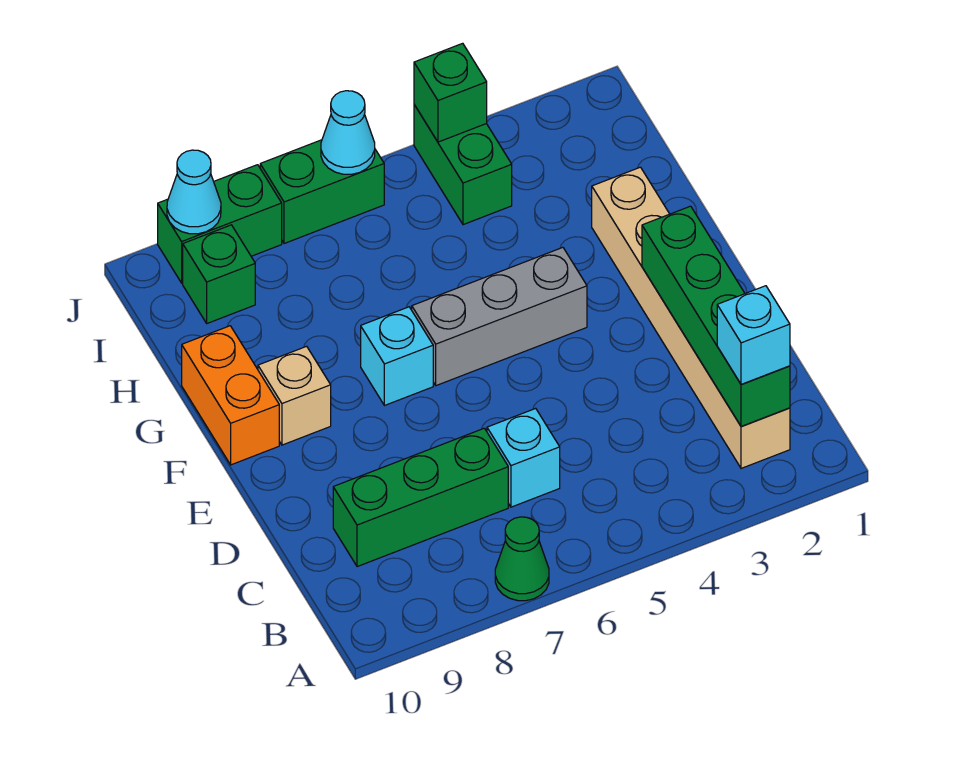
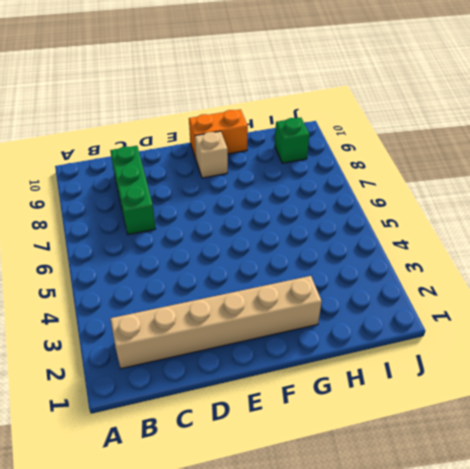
none -> green 1x1 cone [495,517,549,601]
none -> cyan 1x1 brick [487,408,560,507]
none -> grey 1x3 brick [412,248,587,386]

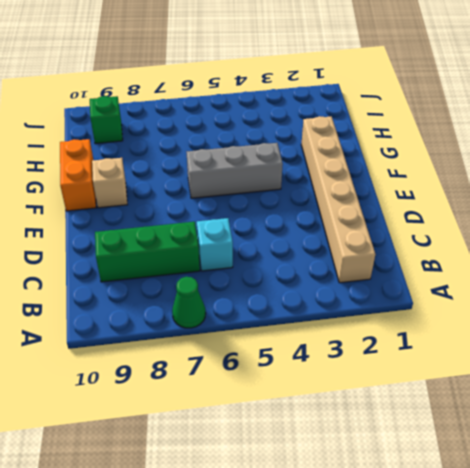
none -> cyan 1x1 brick [361,307,433,406]
none -> green 1x2 brick [414,105,512,225]
none -> green 1x2 brick [260,140,384,244]

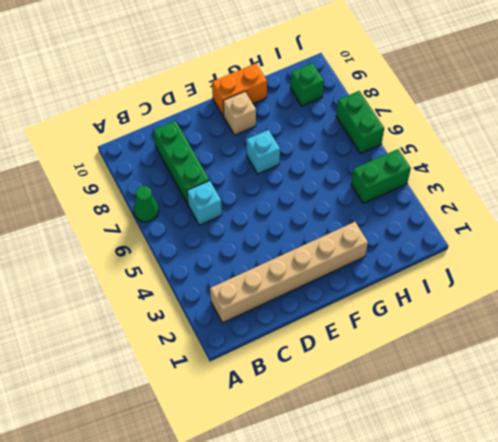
none -> grey 1x3 brick [412,248,587,386]
none -> green 1x2 brick [158,165,282,283]
none -> green 1x4 brick [642,206,790,426]

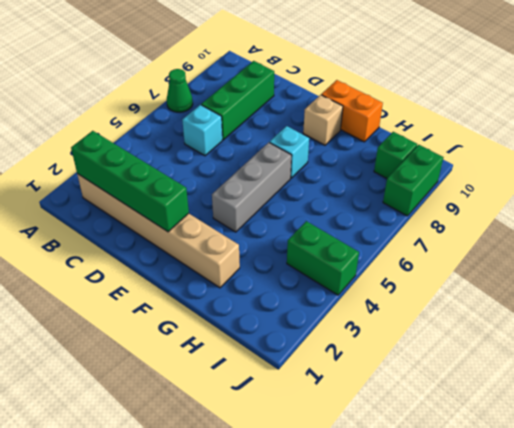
none -> green 1x2 brick [260,140,384,244]
none -> green 1x1 brick [414,43,487,142]
none -> cyan 1x1 cone [321,91,375,174]

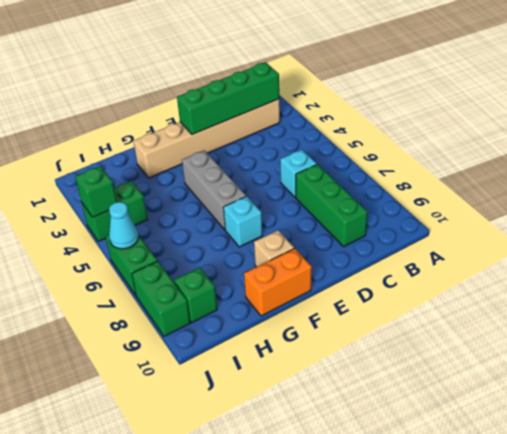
none -> green 1x1 cone [495,517,549,601]
none -> cyan 1x1 cone [167,150,221,234]
none -> cyan 1x1 brick [717,286,790,384]

